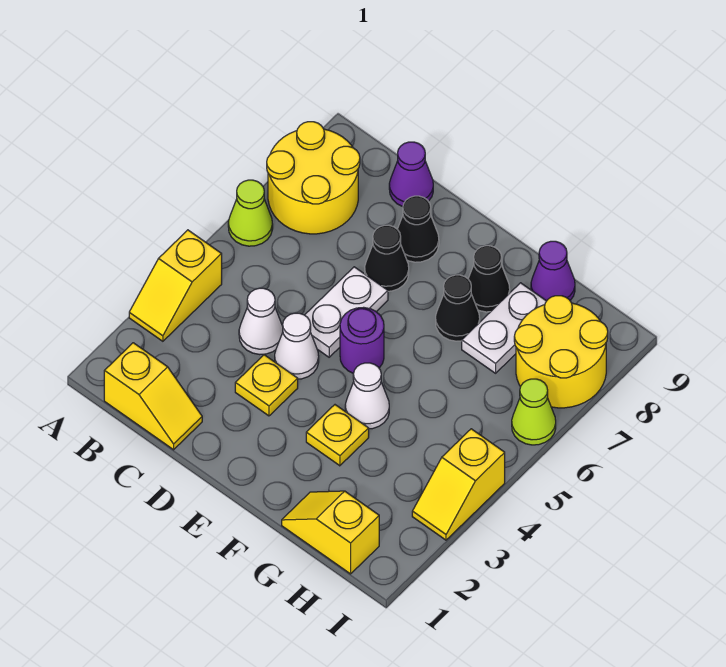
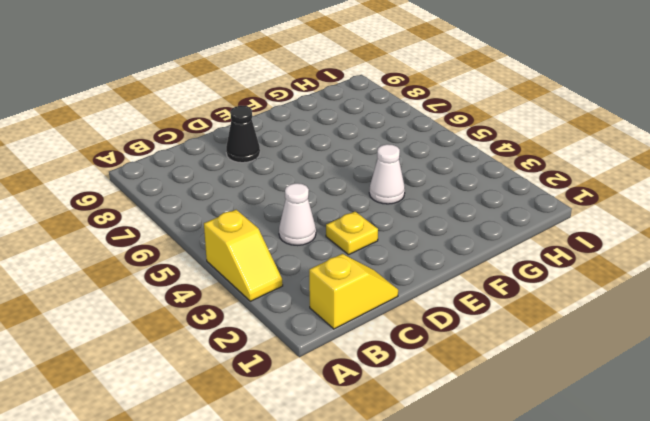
none -> lime 1x1 cone [228,180,273,246]
none -> yellow 2x2 round brick [267,122,360,234]
none -> purple 1x1 cone [389,142,433,207]

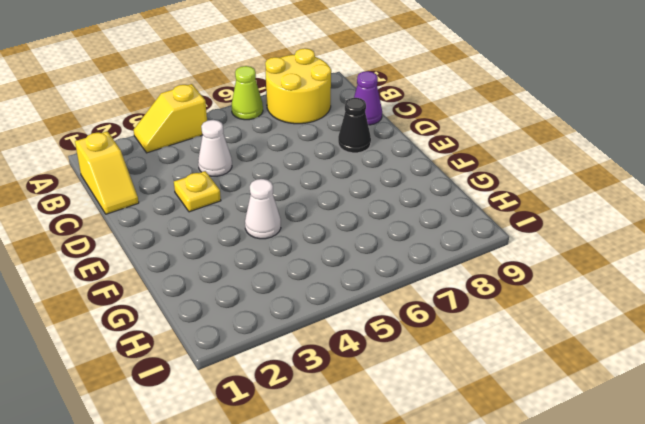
none -> white 1x1 cone [275,313,319,379]
none -> white 1x2 plate [305,267,388,357]
none -> black 1x1 cone [365,225,409,291]

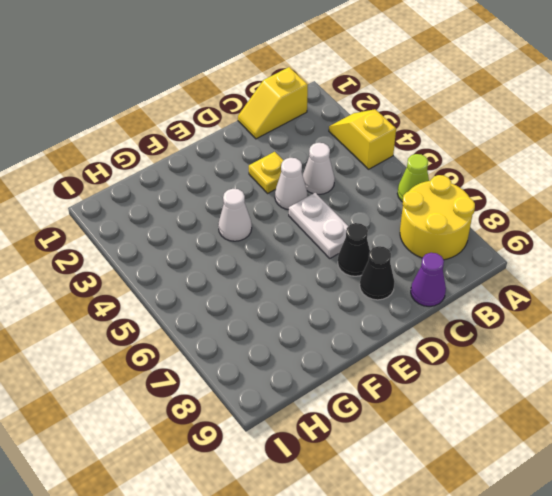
none -> purple 1x1 round brick [340,307,384,374]
none -> yellow 1x1 plate [306,405,369,466]
none -> black 1x1 cone [436,275,480,341]

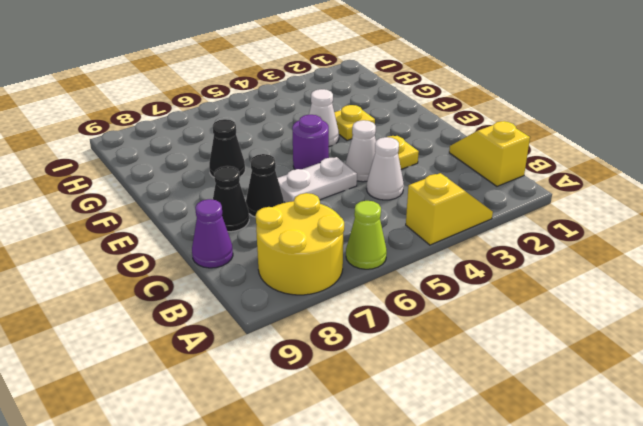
none -> black 1x1 cone [468,246,510,312]
none -> yellow 1x2 slope [282,491,379,574]
none -> white 1x2 plate [462,283,546,373]

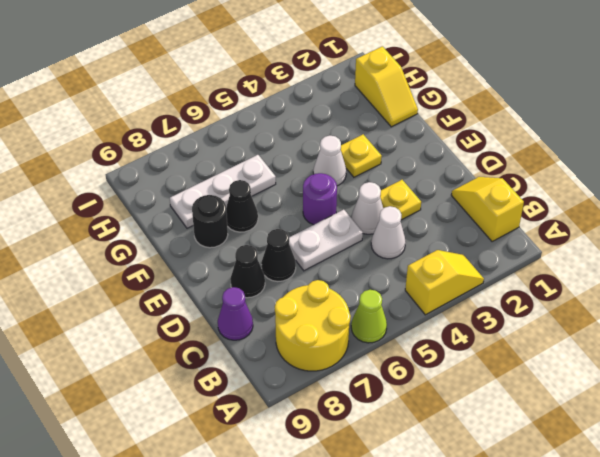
black 1x1 round brick [192,195,228,248] -> black 1x1 cone [468,246,510,312]
white 1x3 plate [170,155,276,228] -> white 1x2 plate [462,283,546,373]
none -> purple 1x1 cone [531,241,575,301]
none -> yellow 2x2 round brick [514,296,608,408]
none -> yellow 1x2 slope [412,429,505,540]

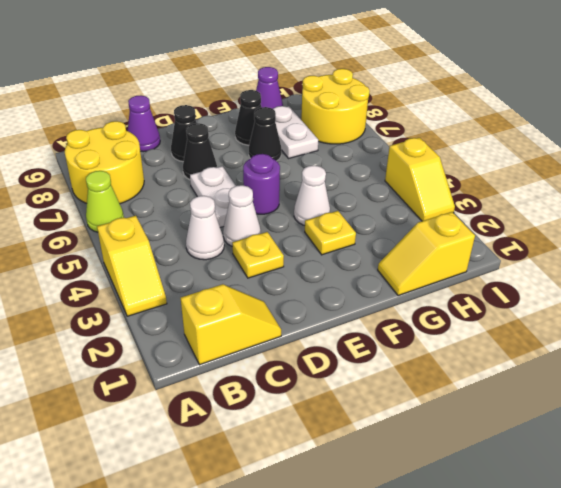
none -> lime 1x1 cone [512,379,556,445]

